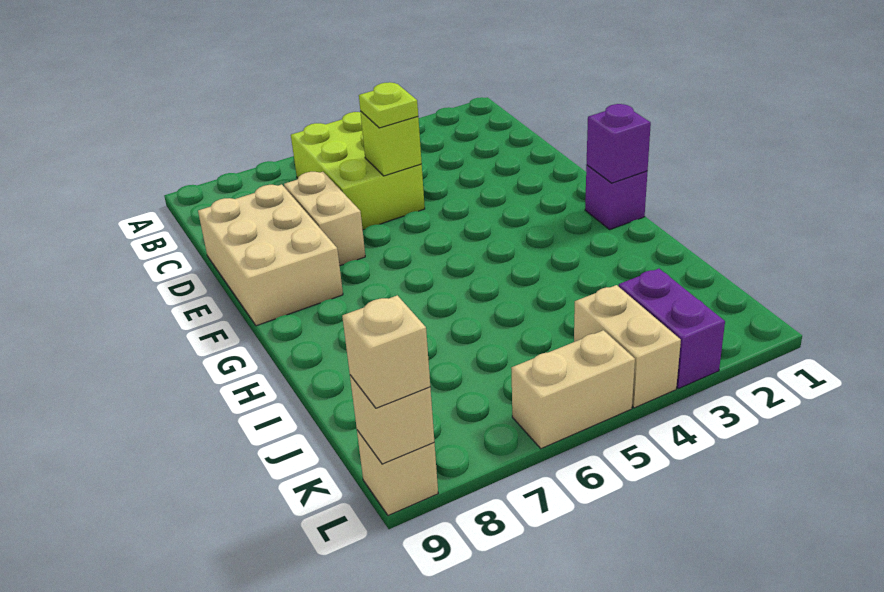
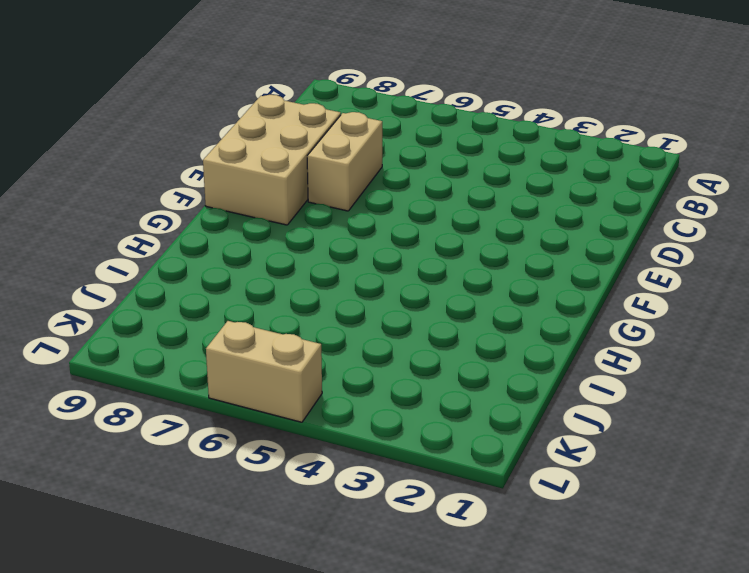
none -> lime 2x3 brick [291,112,425,230]
none -> purple 1x1 brick [585,165,647,229]
none -> purple 1x2 brick [619,269,725,389]

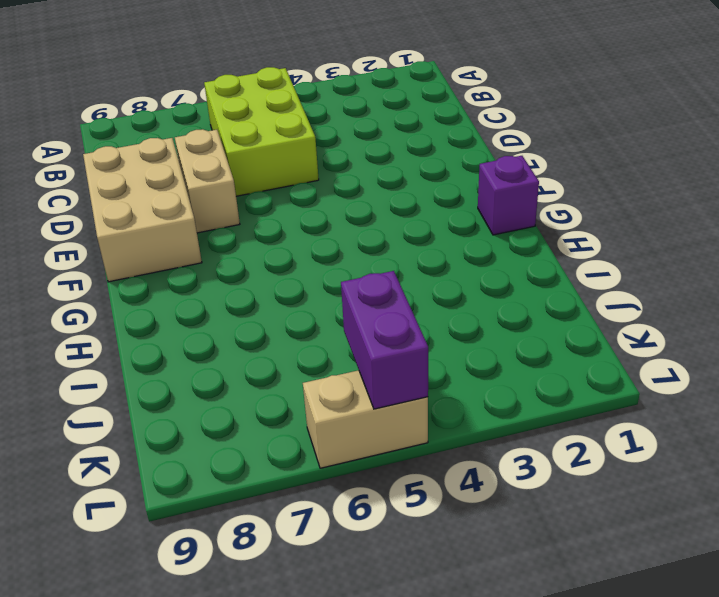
purple 1x2 brick [341,271,428,409] -> purple 1x2 brick moved to [619,269,725,389]
none -> tan 1x2 brick [574,285,681,408]
none -> tan 1x1 brick [357,430,438,516]
none -> lime 1x1 brick [360,111,422,176]

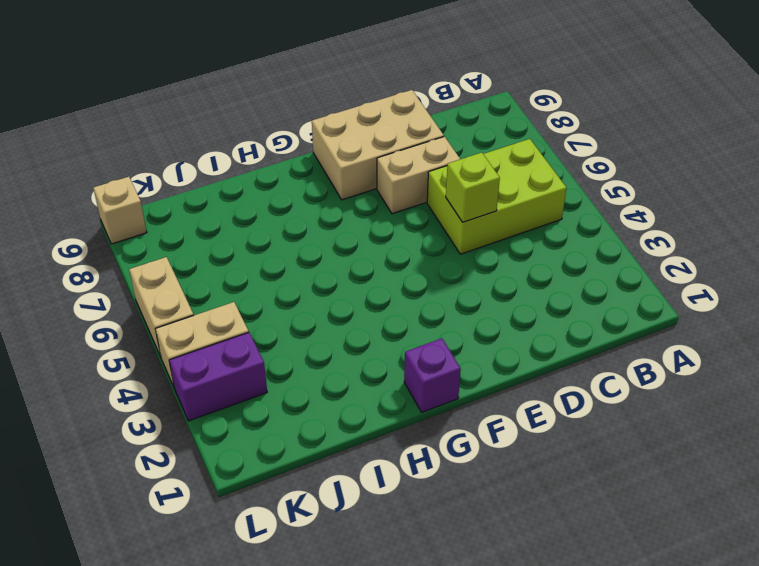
none -> purple 1x1 brick [587,104,651,183]
none -> tan 1x1 brick [350,375,434,464]
none -> lime 1x1 plate [359,82,418,128]

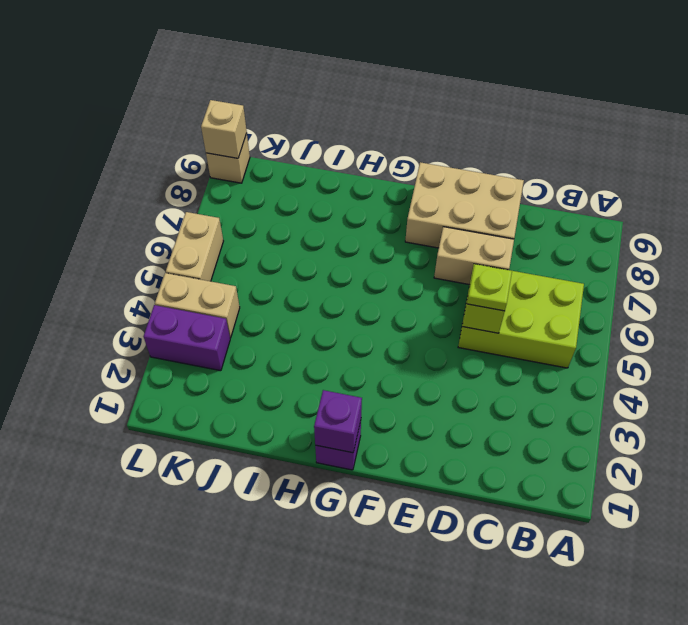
none -> tan 1x1 brick [342,295,430,408]

